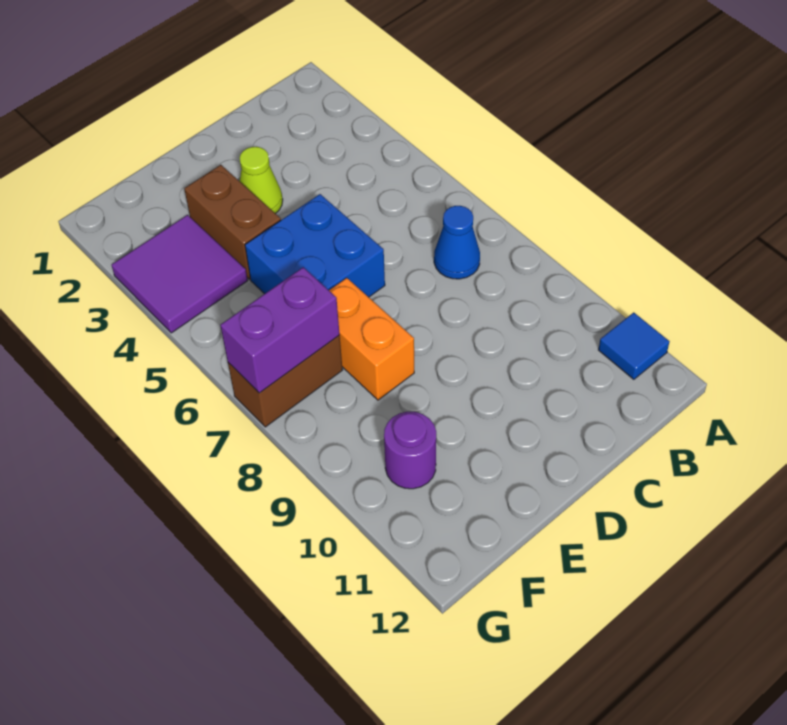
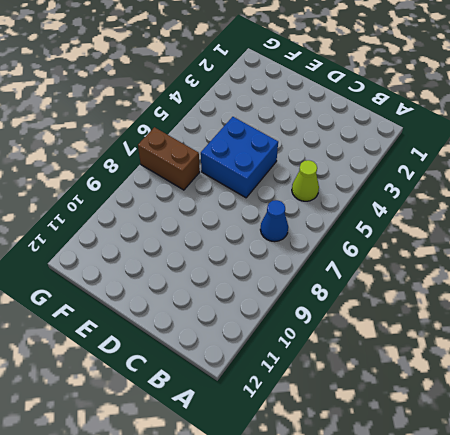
lime 1x1 cone [292,160,319,201] -> lime 1x1 cone moved to [240,147,283,214]
none -> blue 1x1 tile [598,312,670,379]
none -> brown 1x2 brick [184,165,281,279]

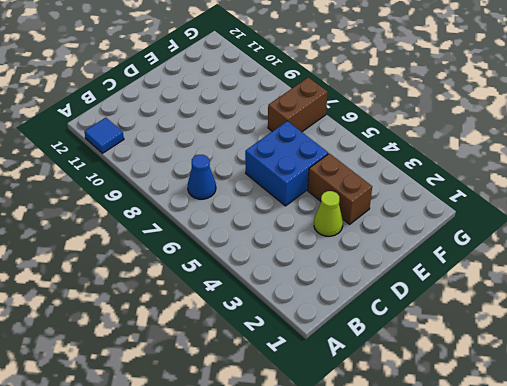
none -> orange 1x2 brick [329,278,414,400]
none -> purple 2x2 tile [112,215,248,333]

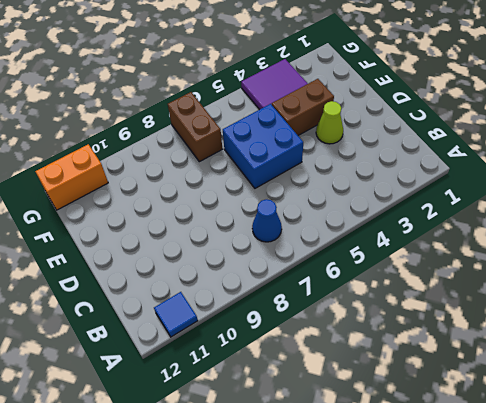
orange 1x2 brick [35,144,108,210] -> orange 1x2 brick moved to [329,278,414,400]
none -> purple 1x1 round brick [384,412,436,489]
none -> purple 1x2 brick [220,267,340,393]

